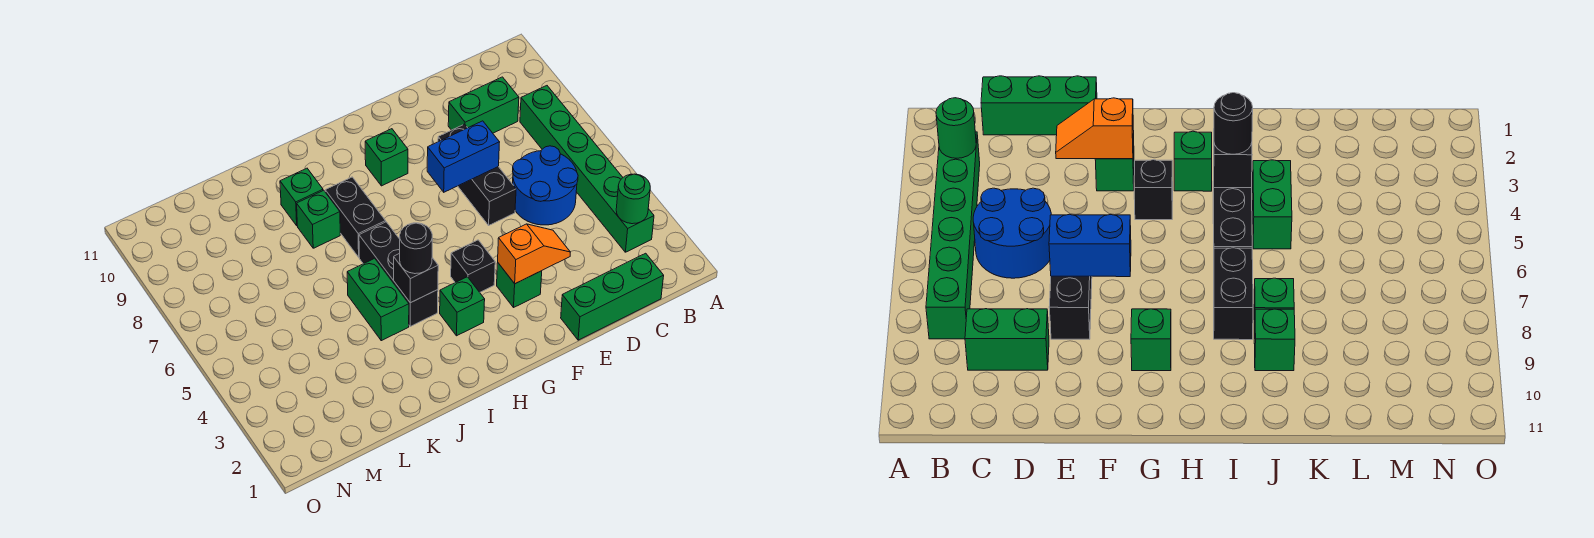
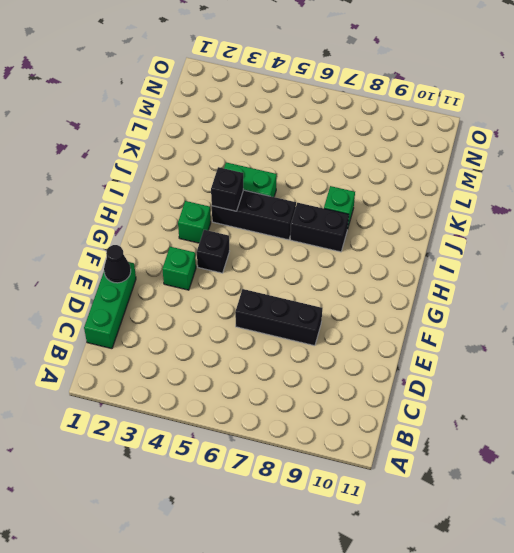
black 1x1 cone [104,245,131,283] -> none
none -> green 1x6 brick [520,86,654,252]
none -> blue 2x2 round brick [513,146,578,225]
none -> green 1x2 brick [448,77,519,133]

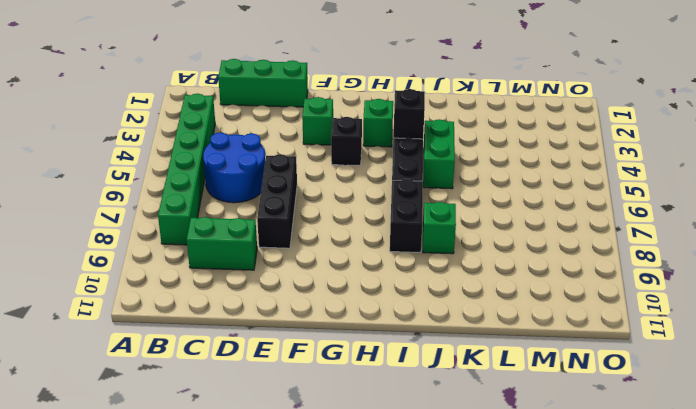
none -> green 1x1 brick [365,129,408,186]
none -> green 1x1 brick [280,168,323,226]
none -> green 1x1 round brick [616,174,650,224]

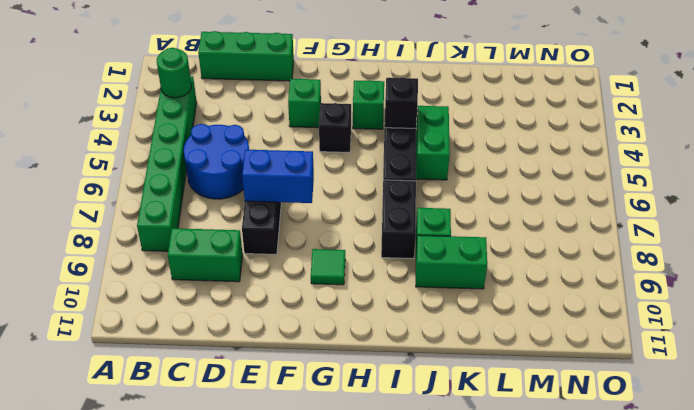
green 1x1 tile [311,249,345,285] -> green 1x1 brick [365,129,408,186]
green 1x2 brick [416,235,487,289] -> green 1x1 brick [280,168,323,226]
none -> orange 1x2 slope [498,224,570,284]
none -> black 1x1 round brick [400,223,432,274]

